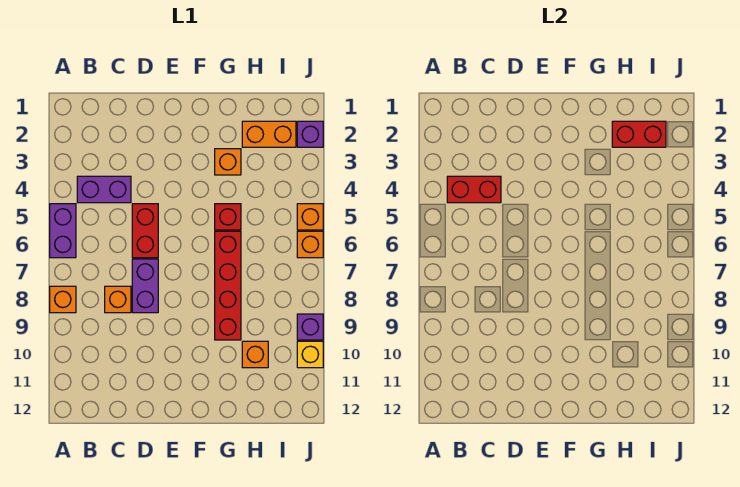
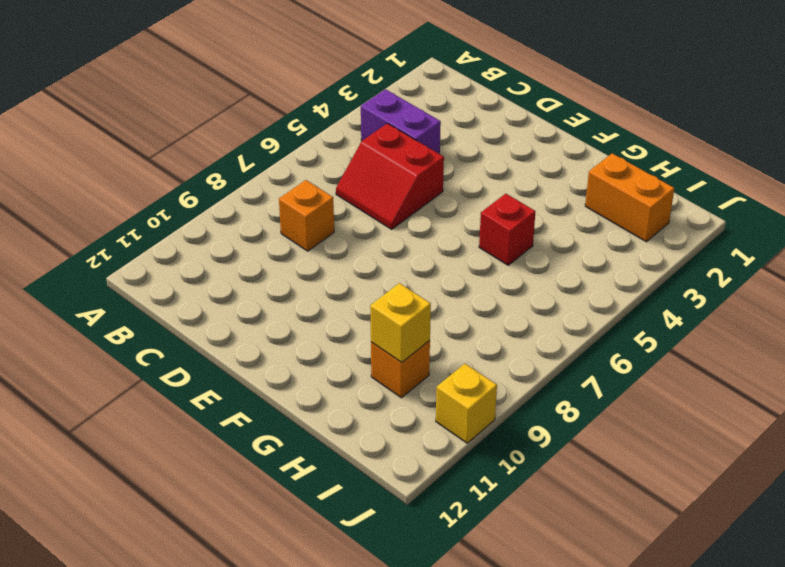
red 2x2 slope [336,123,444,229] -> red 1x2 brick [132,204,158,258]
yellow 1x1 brick [370,283,431,362] -> none
none -> purple 1x2 brick [50,204,76,258]
none -> orange 1x1 brick [50,286,76,313]
none -> purple 1x2 brick [132,259,158,313]

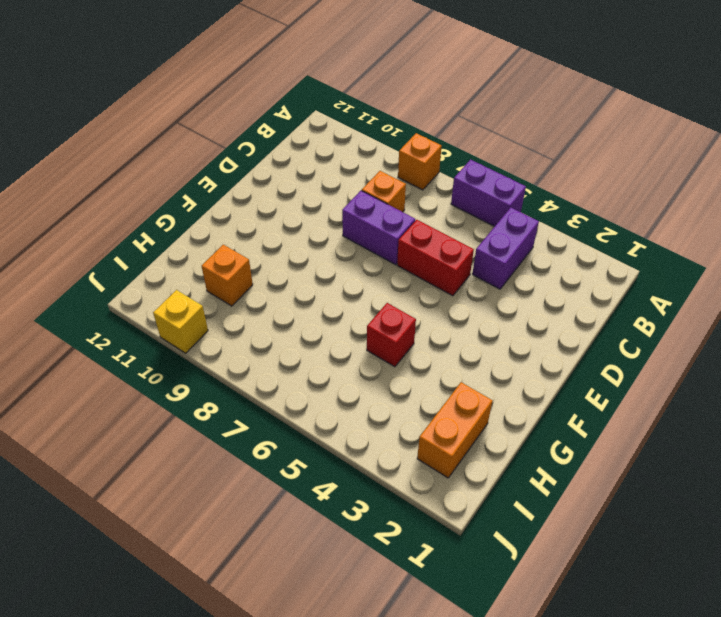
none -> orange 1x1 brick [215,149,241,175]
none -> red 1x4 brick [215,231,241,340]
none -> purple 1x1 brick [297,121,323,147]

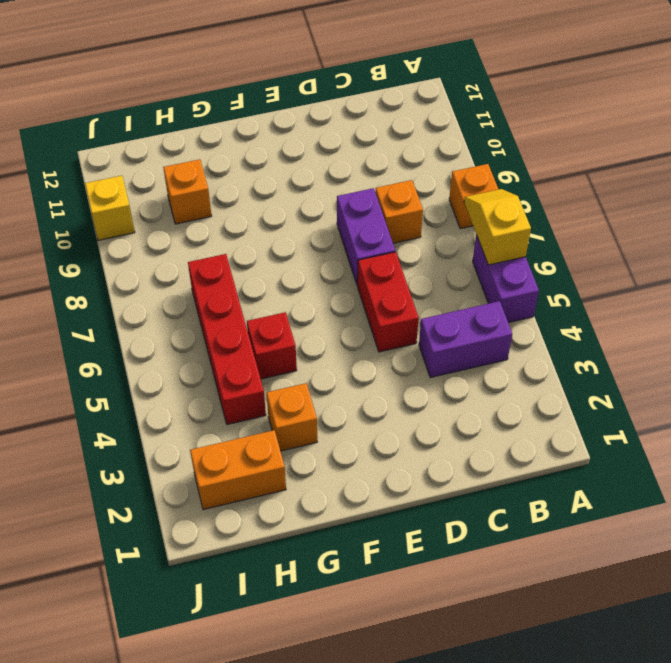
yellow 1x2 slope [464,189,531,265] -> none
red 1x4 brick [188,254,266,425] -> red 1x4 brick moved to [215,231,241,340]
none -> purple 1x1 brick [297,121,323,147]
none -> orange 1x1 brick [297,204,323,230]
none -> orange 1x1 brick [297,231,323,258]

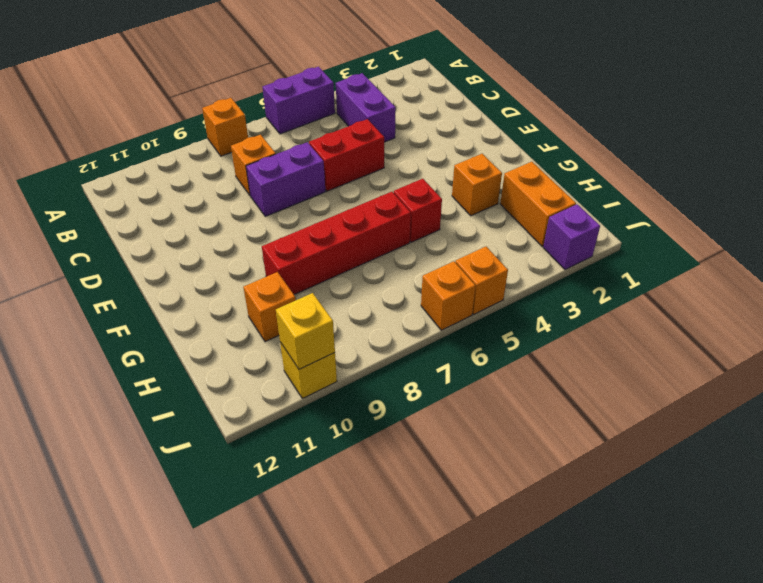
yellow 1x1 brick [276,293,335,369] -> none
none -> purple 1x1 brick [297,314,323,340]
none -> red 1x2 brick [447,176,501,203]
none -> red 1x2 brick [612,121,666,147]

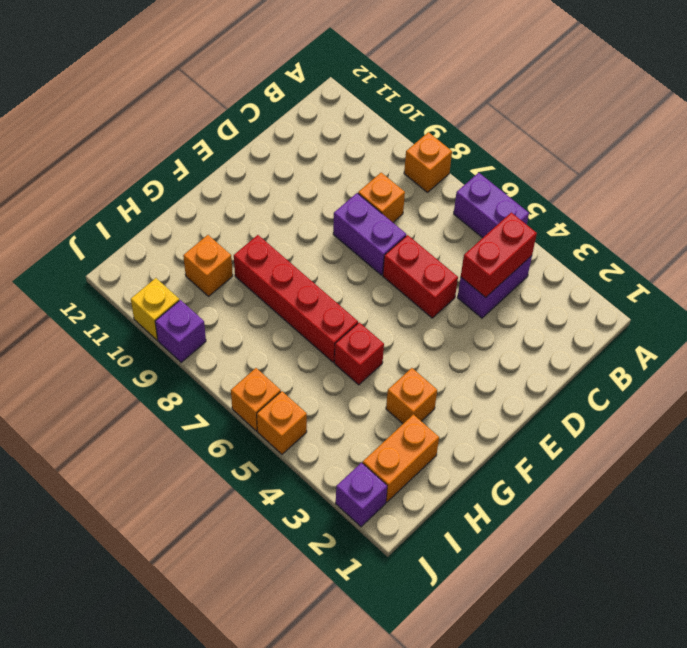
none -> red 1x2 brick [612,121,666,147]

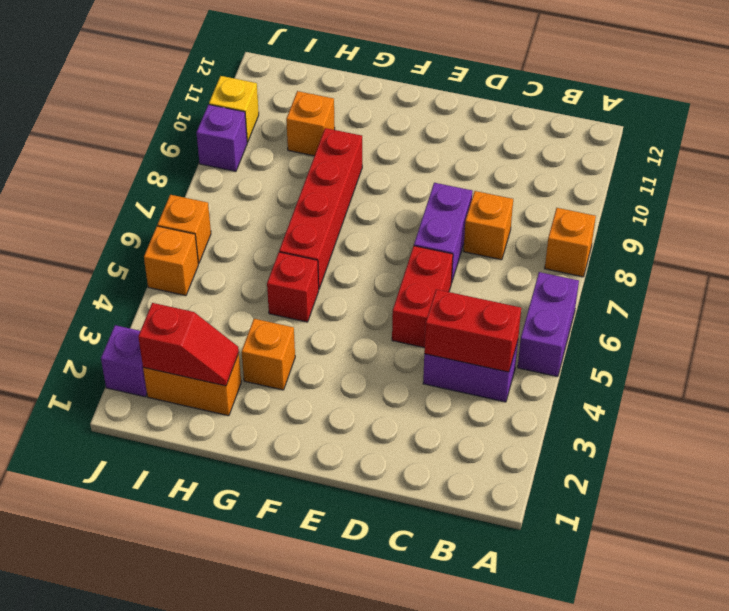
red 1x2 slope [138,303,239,386] -> red 1x2 brick [612,121,666,147]

